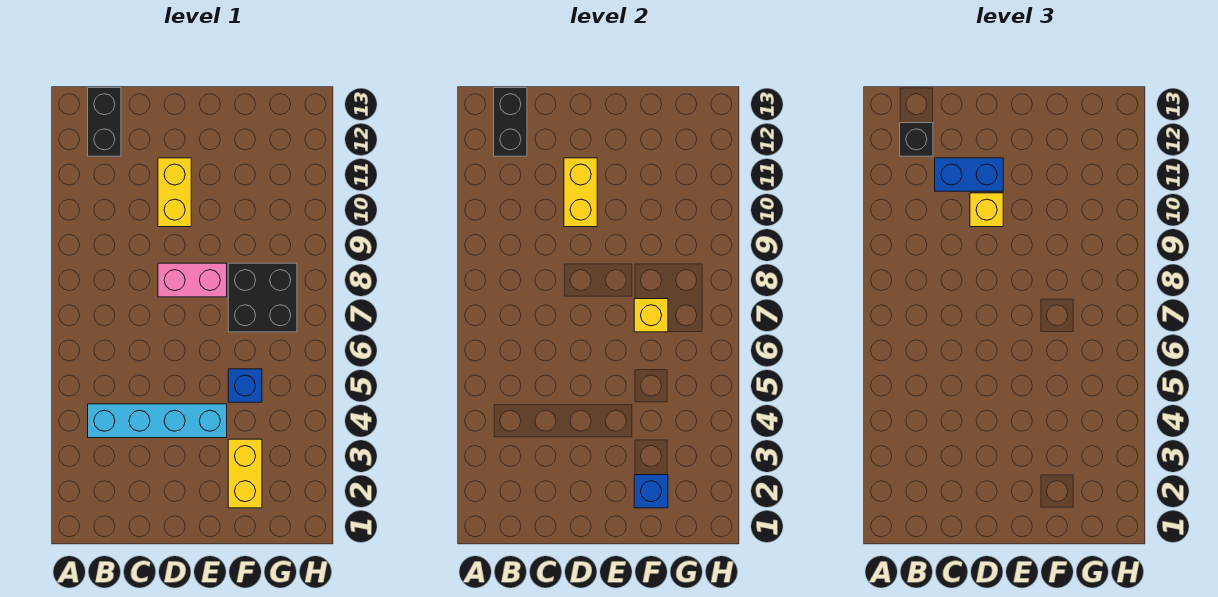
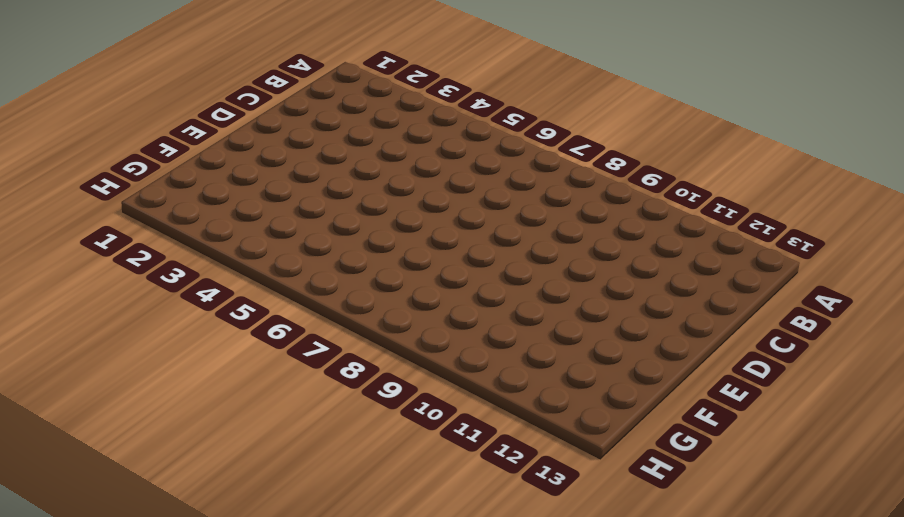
none -> cyan 1x4 brick [88,404,227,438]
none -> black 1x2 brick [88,88,121,156]
none -> pink 1x2 brick [158,263,227,297]

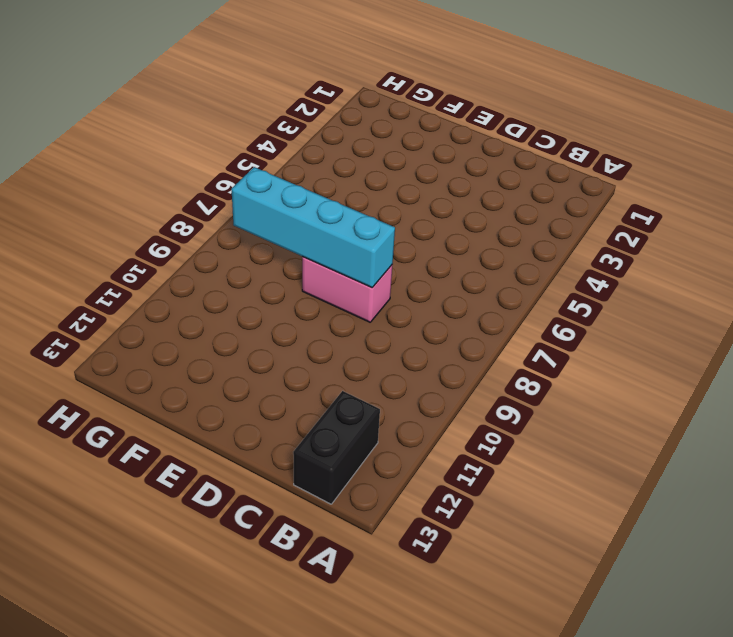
cyan 1x4 brick [231,167,395,288] -> cyan 1x4 brick moved to [88,404,227,438]
none -> yellow 1x2 brick [158,158,191,227]
none -> yellow 1x2 brick [228,439,262,508]
none -> blue 1x1 brick [228,369,262,402]

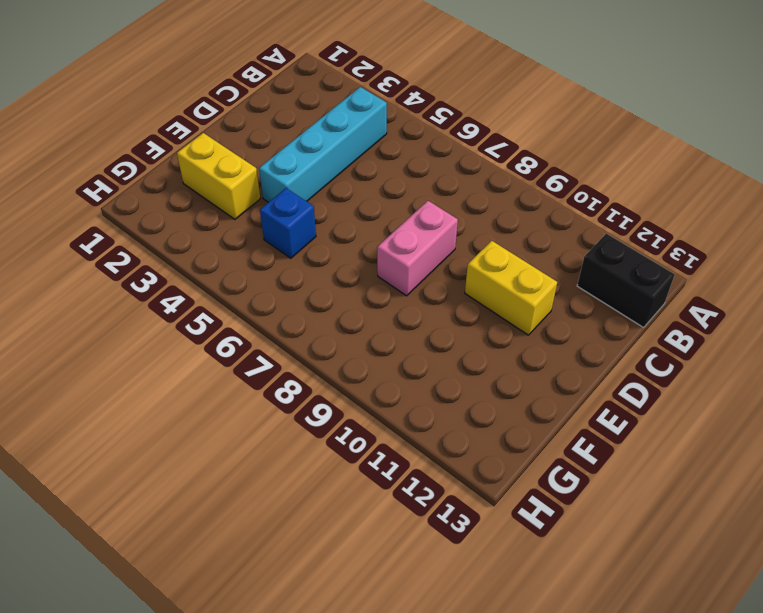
none -> black 2x2 brick [228,263,297,332]
none -> black 1x2 brick [494,88,527,156]
none -> yellow 1x2 brick [564,158,597,227]

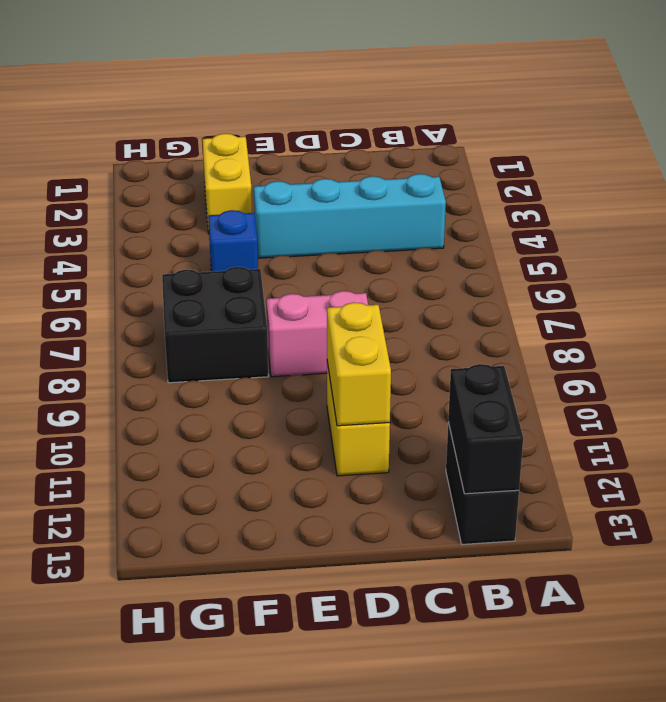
none -> blue 1x1 brick [634,475,668,508]
none -> yellow 1x1 brick [634,299,668,332]
none -> black 1x1 brick [900,123,933,156]

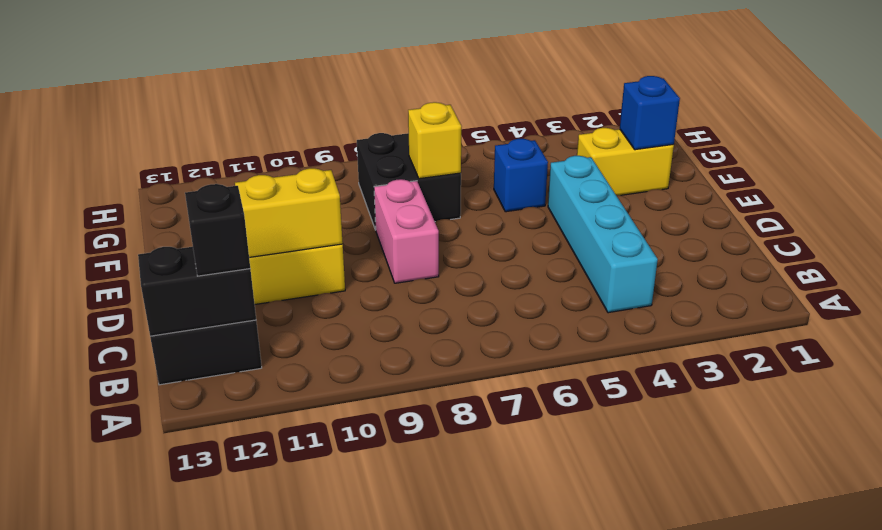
none -> blue 1x2 brick [935,158,1003,191]
none -> yellow 1x1 brick [970,193,1003,227]

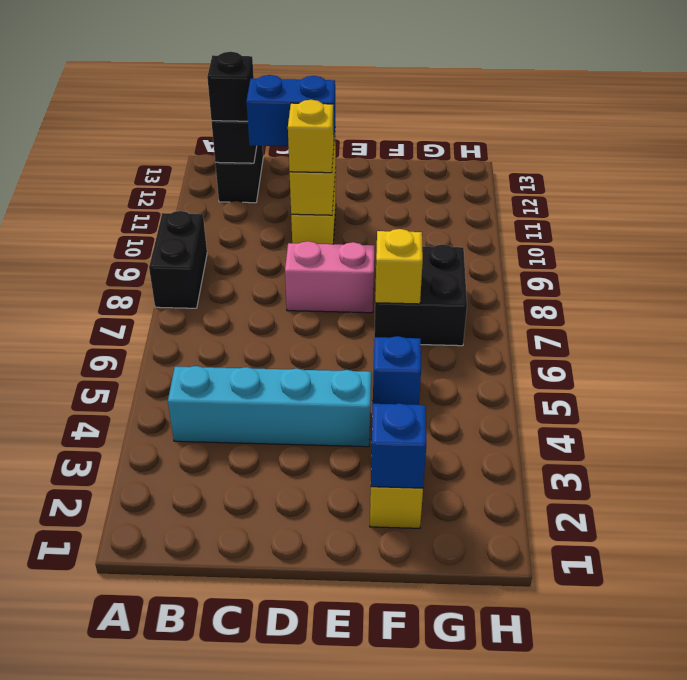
black 1x2 brick [149,211,207,308] -> none

